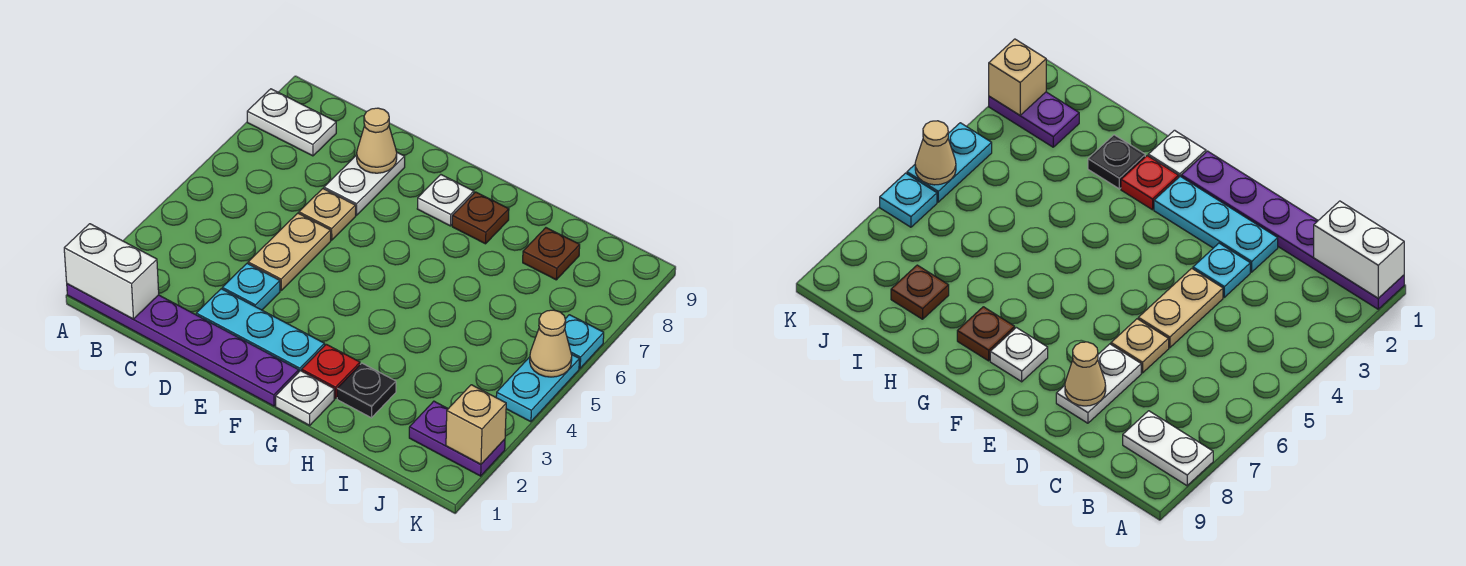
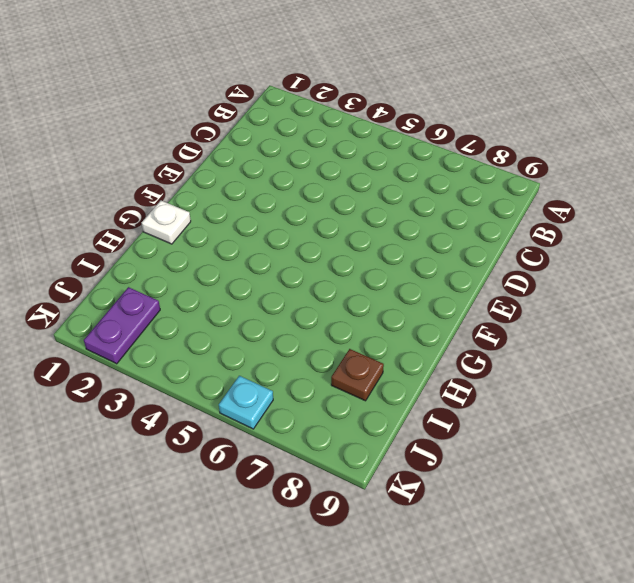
none -> purple 1x6 plate [67,284,299,406]
none -> white 1x2 plate [247,89,336,156]
none -> cyan 1x3 plate [196,289,325,371]

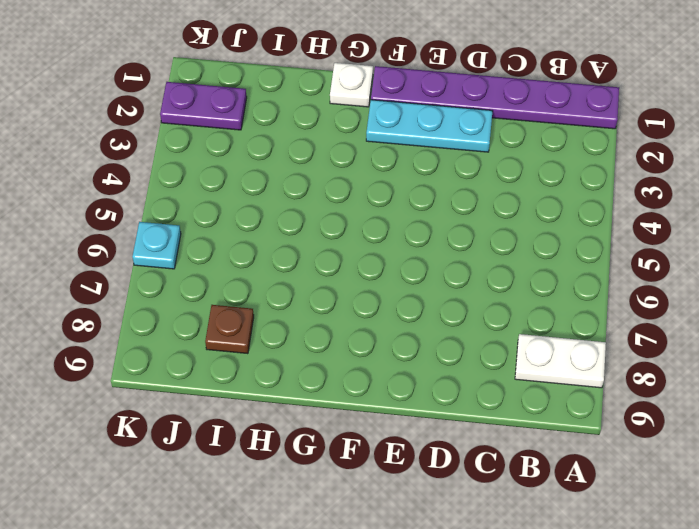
none -> cyan 1x1 plate [222,263,280,310]
none -> tan 1x2 plate [248,213,331,290]
none -> tan 1x1 plate [299,189,356,240]

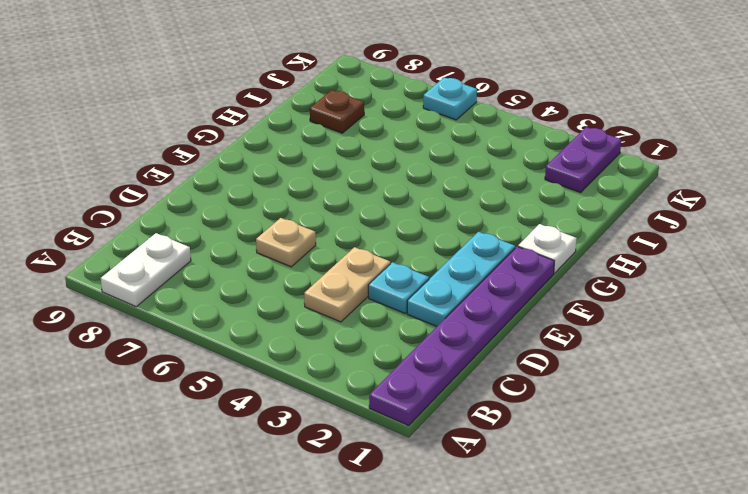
tan 1x2 plate [304,247,390,322] -> tan 1x2 plate turned to [248,213,331,290]
none -> white 1x2 plate [324,153,405,215]
none -> white 1x1 plate [417,175,474,226]
none -> red 1x1 plate [302,344,360,399]

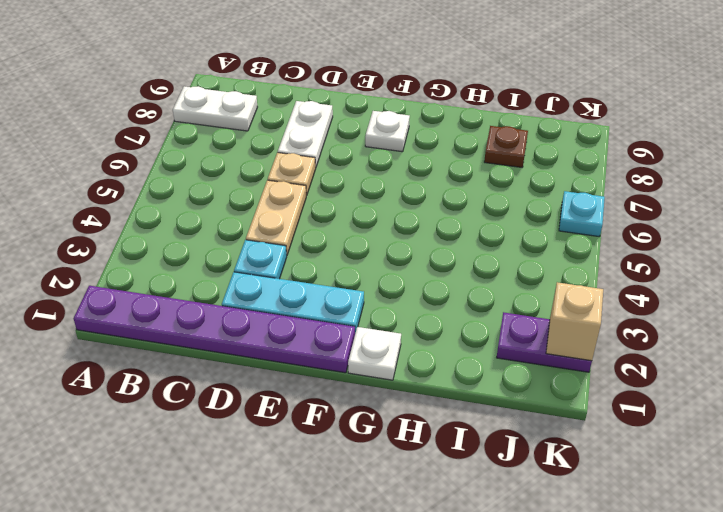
none -> red 1x1 plate [302,344,360,399]
none -> brown 1x1 plate [452,192,509,244]
none -> black 1x1 plate [337,363,396,418]

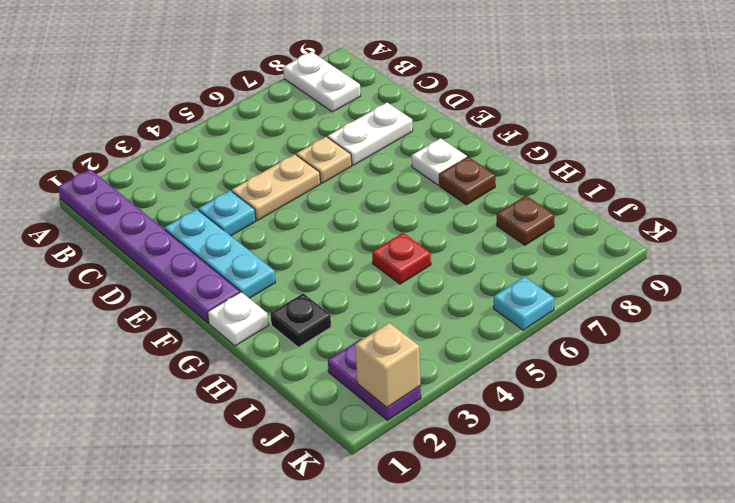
red 1x1 plate [372,233,431,284] -> red 1x1 plate moved to [302,344,360,399]
none -> cyan 1x2 plate [496,355,580,422]
none -> white 1x2 brick [64,224,159,319]
none -> tan 1x1 cone [357,108,397,173]

